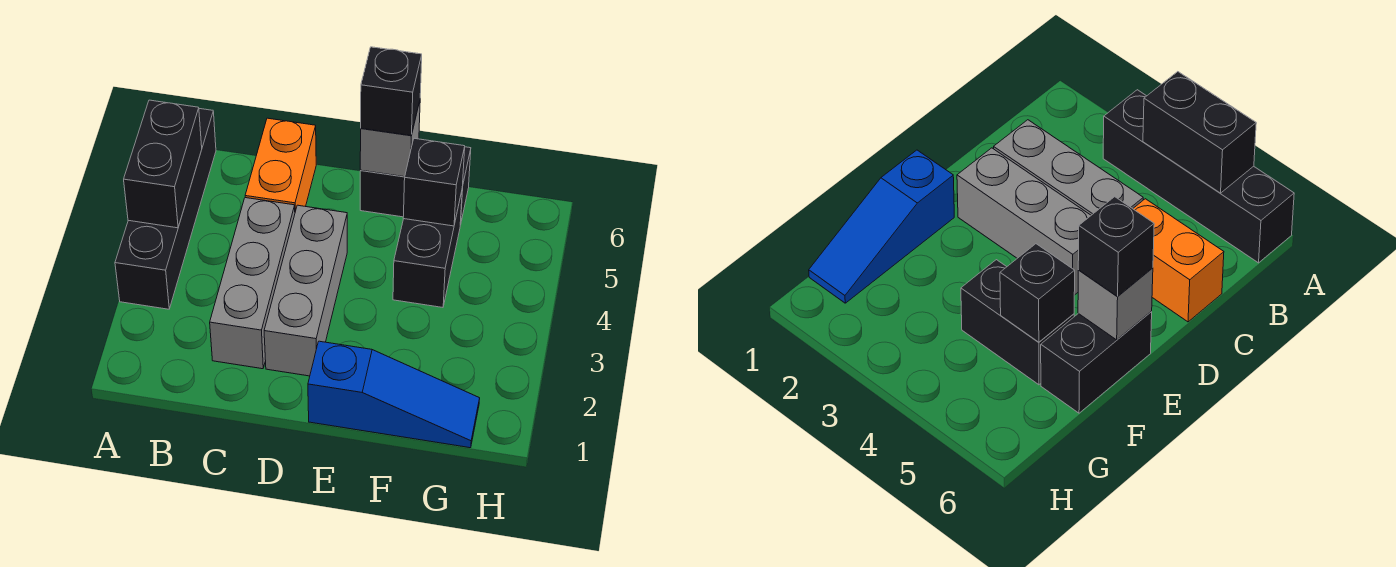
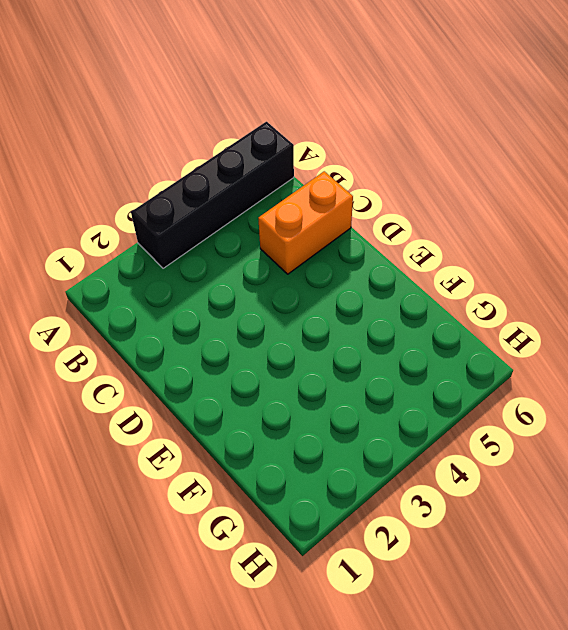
none -> grey 1x3 brick [210,198,295,369]
none -> grey 1x3 brick [264,205,347,376]

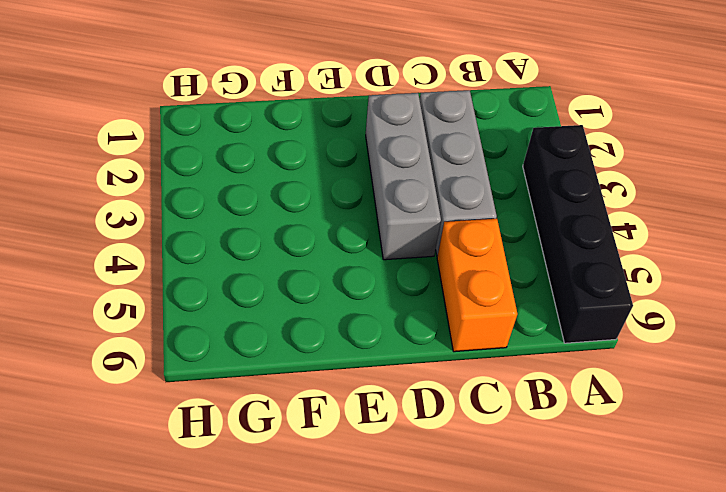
none -> blue 1x3 slope [308,341,480,448]
none -> black 1x2 brick [360,147,471,225]

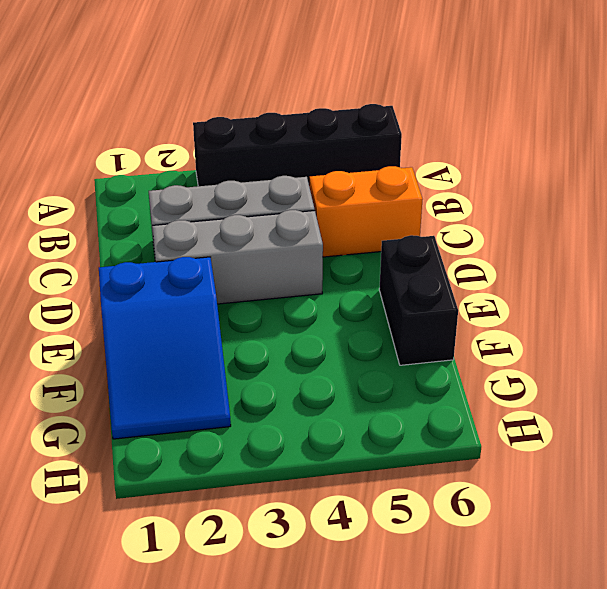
blue 2x3 slope [99,257,231,439] -> blue 1x3 slope [308,341,480,448]
none -> black 1x2 brick [393,192,462,307]
none -> black 1x2 brick [124,100,202,228]

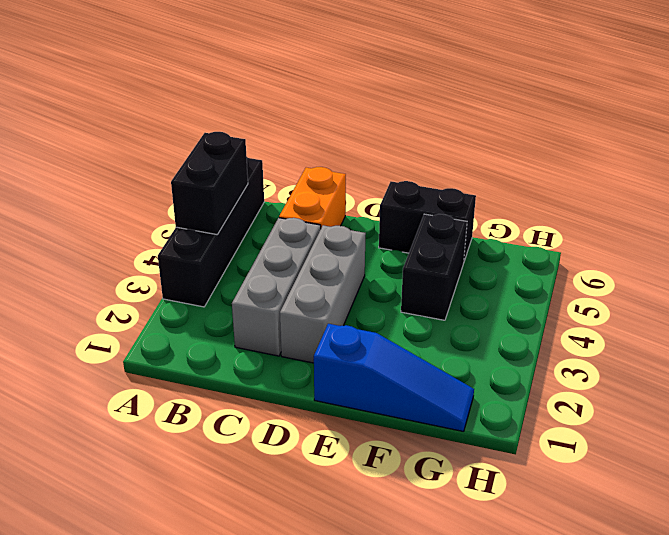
none -> grey 1x1 brick [360,101,420,177]
none -> black 1x1 brick [403,138,465,226]

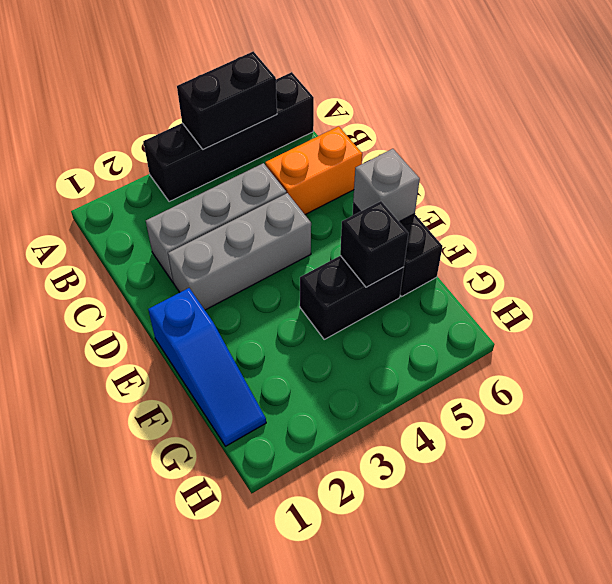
none -> black 1x1 brick [361,47,422,136]

